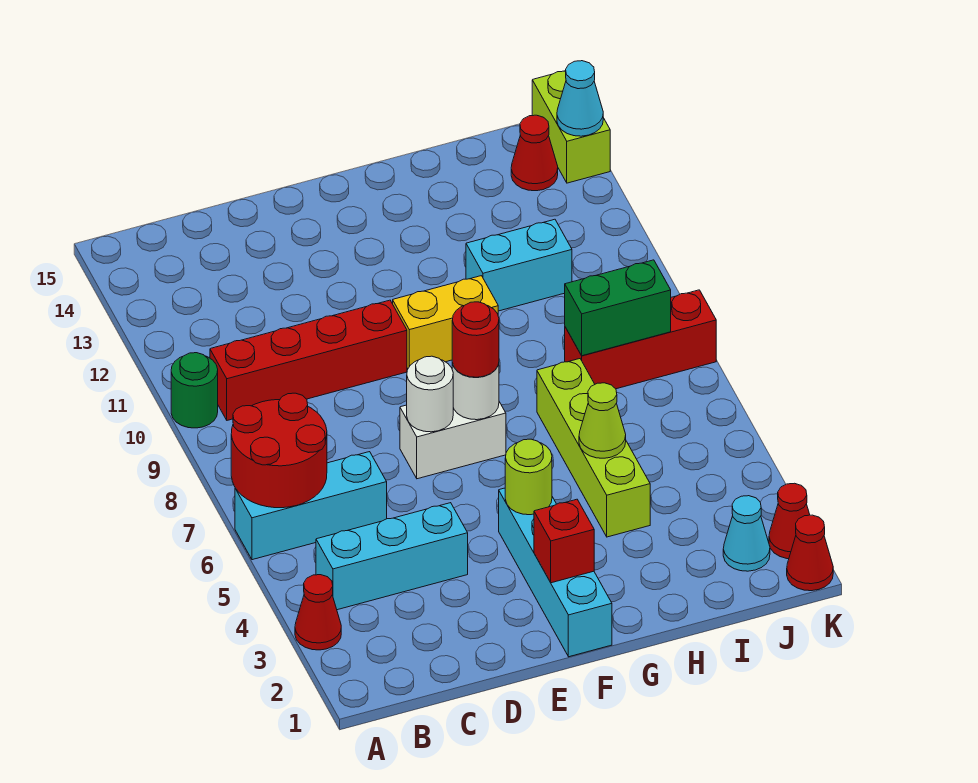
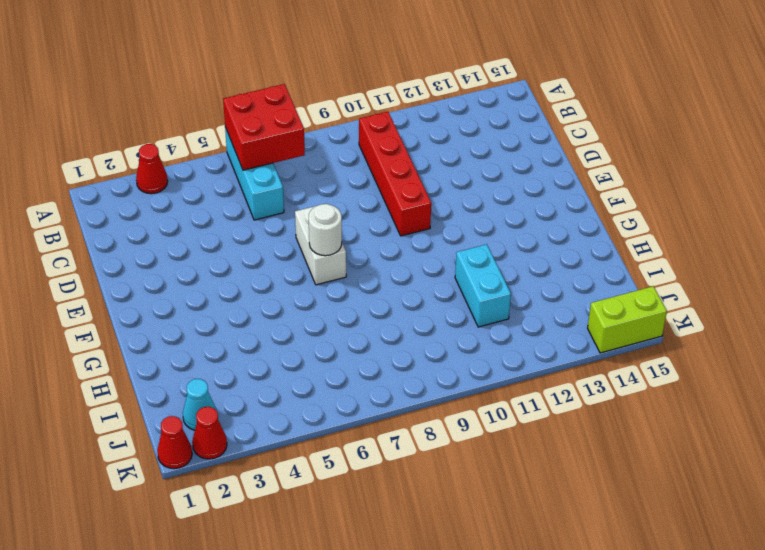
red 2x2 brick [223,84,305,170] -> red 2x2 round brick [231,393,327,508]
none -> green 1x1 round brick [171,353,218,428]
none -> cyan 1x3 brick [316,503,468,610]
none -> cyan 1x4 brick [499,488,612,657]

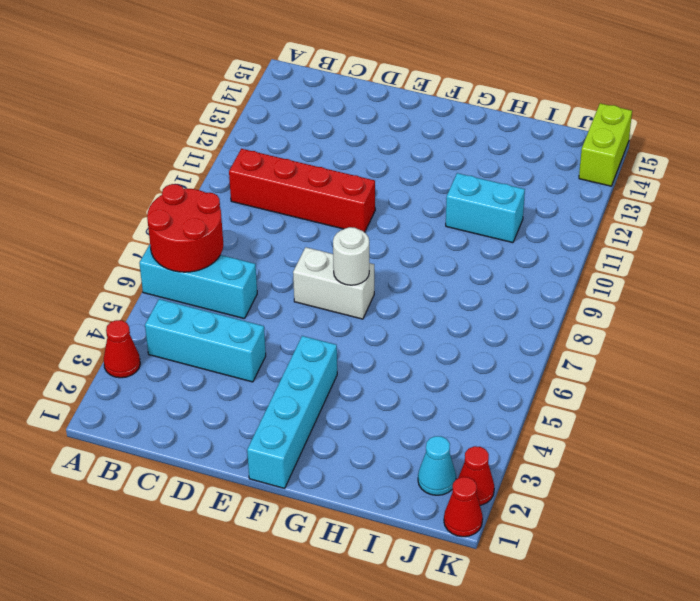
none -> green 1x1 round brick [171,353,218,428]
none -> yellow 1x2 brick [393,276,498,368]
none -> lime 1x4 brick [537,359,650,537]

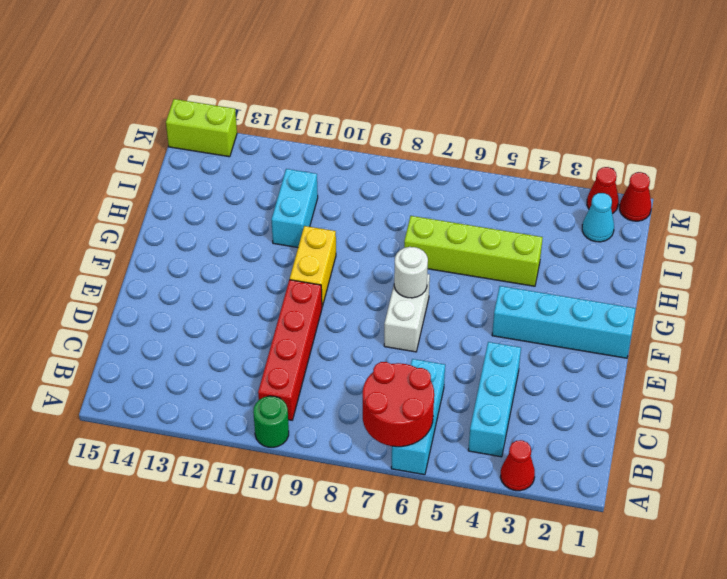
none -> red 1x3 brick [565,290,716,389]
none -> red 1x1 cone [511,115,558,191]
none -> white 1x1 round brick [407,356,453,432]

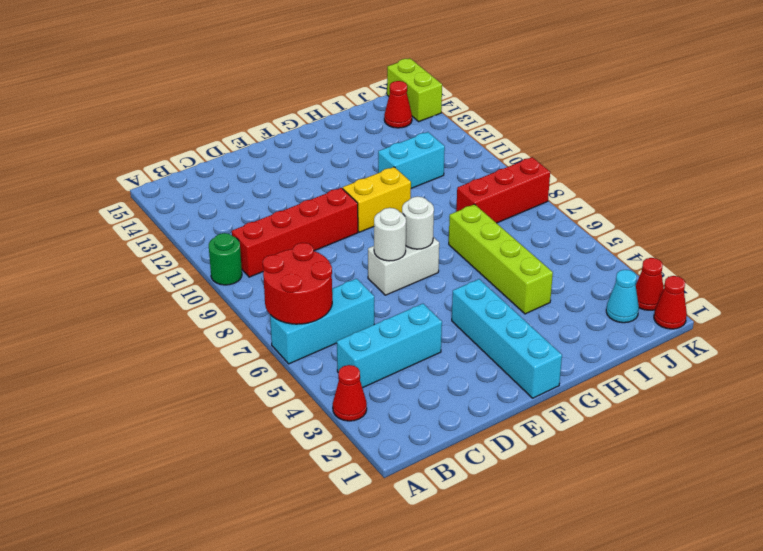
none -> red 1x1 brick [534,499,594,583]
none -> lime 1x1 round brick [505,439,552,515]
none -> lime 1x1 cone [579,383,626,458]

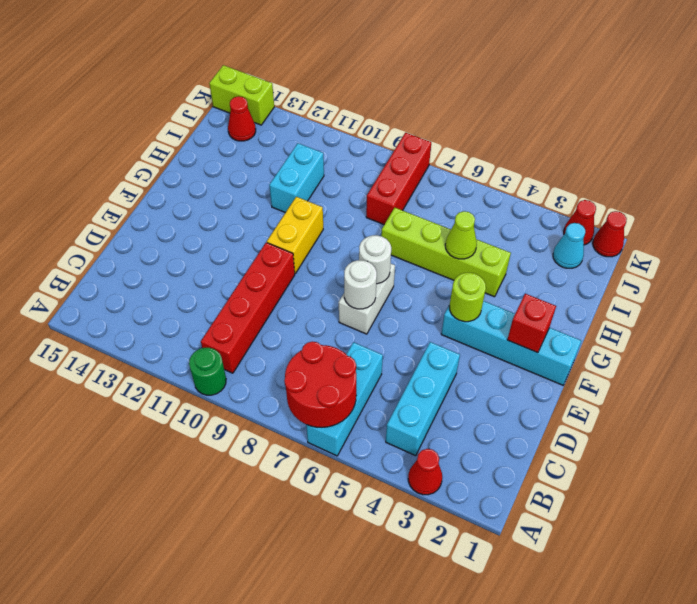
none -> green 1x2 brick [565,260,671,356]
none -> cyan 1x1 cone [557,61,603,136]
none -> red 1x1 round brick [452,302,499,377]

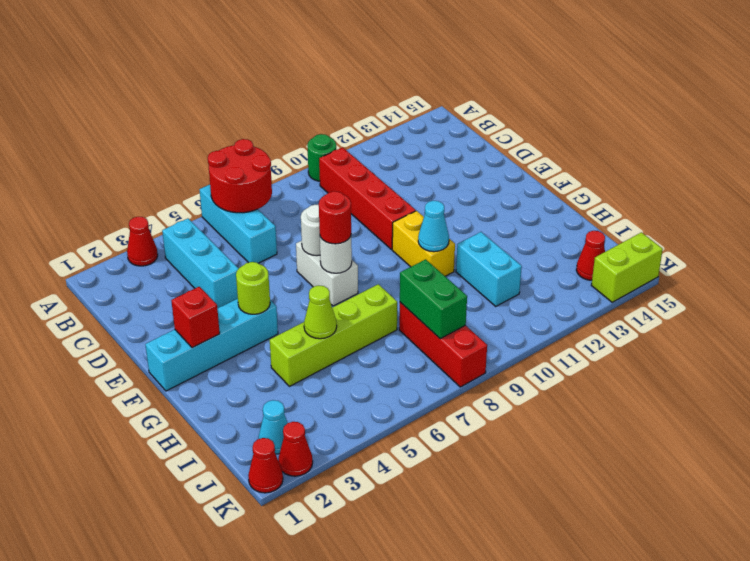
cyan 1x1 cone [418,201,449,252] -> cyan 1x1 cone moved to [557,61,603,136]

